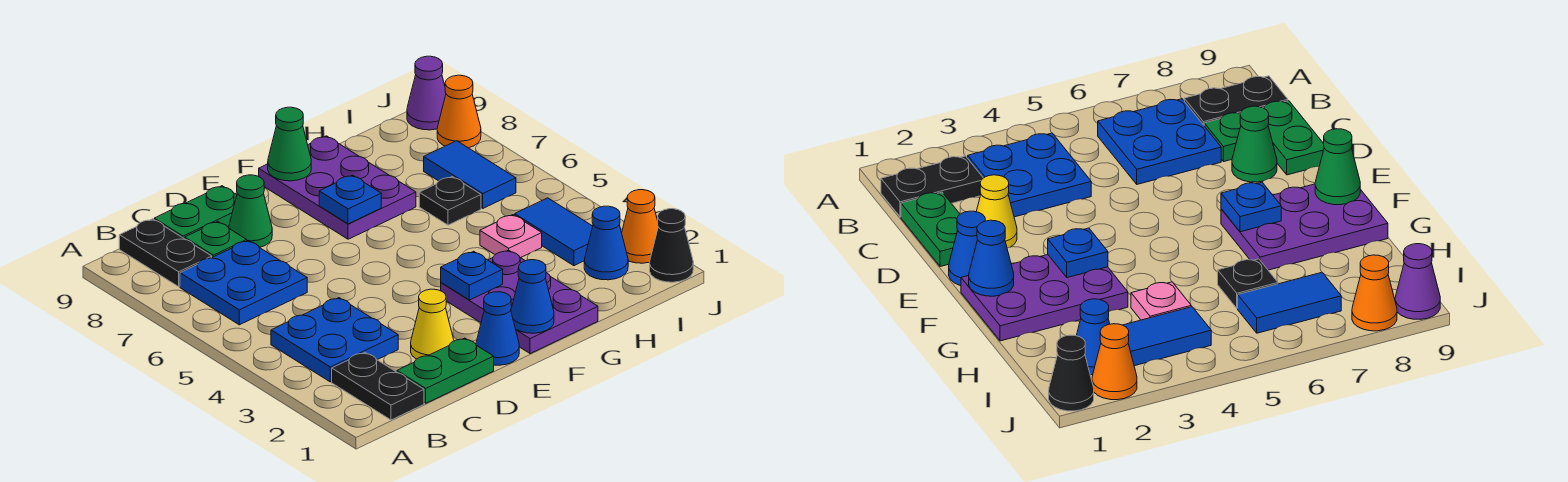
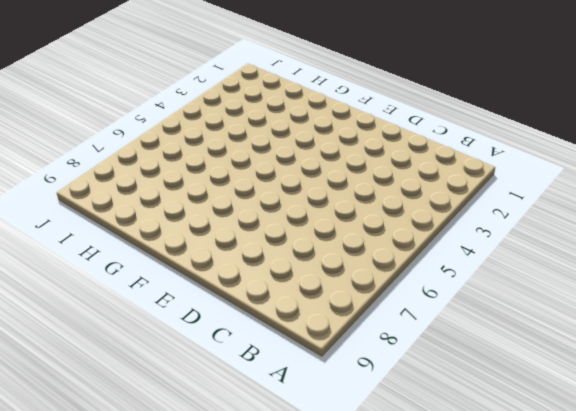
none -> black 1x2 plate [332,352,424,420]
none -> blue 2x2 plate [271,298,398,382]
none -> blue 2x2 plate [180,241,307,325]

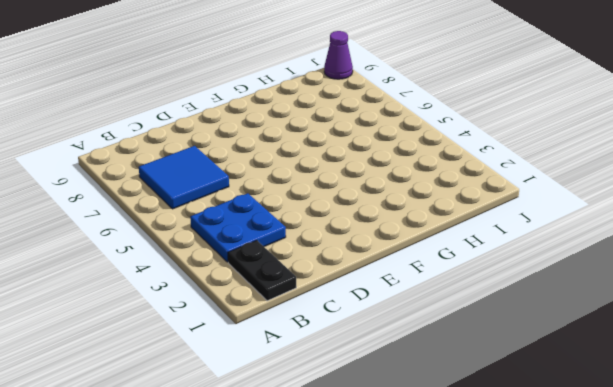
blue 2x2 tile [139,146,229,209] -> blue 2x2 plate [180,241,307,325]
none -> black 1x2 plate [119,219,212,287]
none -> green 1x2 plate [397,338,494,403]
none -> green 1x1 plate [185,221,247,257]

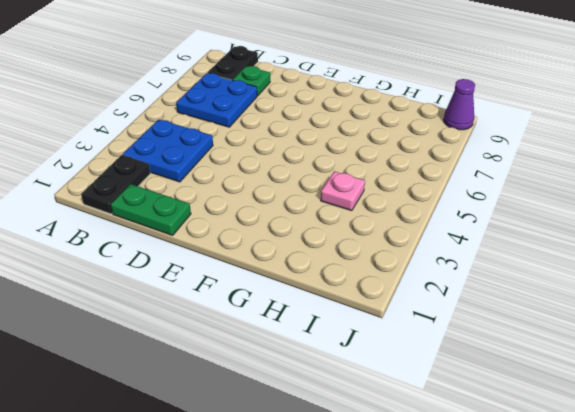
none -> green 1x2 plate [154,186,237,239]
none -> yellow 1x1 cone [411,289,454,359]
none -> green 1x1 cone [229,175,272,248]

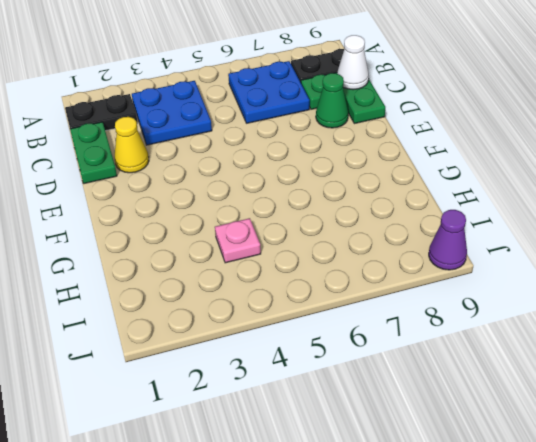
white 1x1 cone [337,35,369,90] -> none
none -> blue 1x1 cone [476,292,519,365]
none -> purple 2x3 plate [441,250,598,354]
none -> purple 2x3 plate [259,136,416,239]

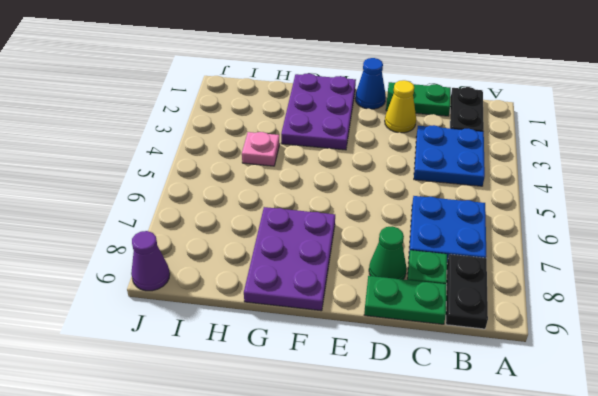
none -> black 1x1 plate [419,177,481,225]
none -> blue 1x1 cone [584,206,628,280]
none -> blue 1x2 tile [515,198,593,266]

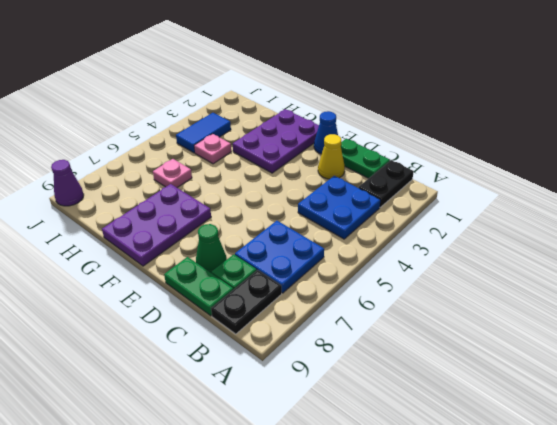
pink 1x1 plate [153,159,192,188] -> black 1x1 plate [419,177,481,225]
none -> blue 1x1 cone [584,206,628,280]
none -> blue 1x2 tile [424,141,516,208]
none -> black 1x1 cone [650,209,693,282]

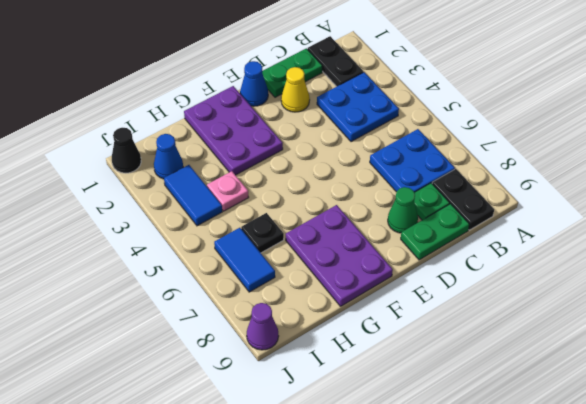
none -> orange 1x1 cone [622,190,658,263]
none -> orange 1x1 cone [437,75,481,148]
none -> blue 1x1 cone [511,260,554,333]

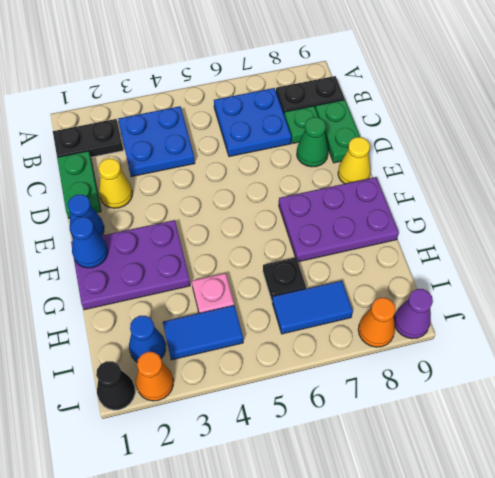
yellow 1x1 cone [338,137,371,184] -> none
none -> blue 1x1 plate [441,251,503,300]
none -> blue 1x1 plate [319,175,381,224]
none -> green 1x1 cone [268,107,311,181]

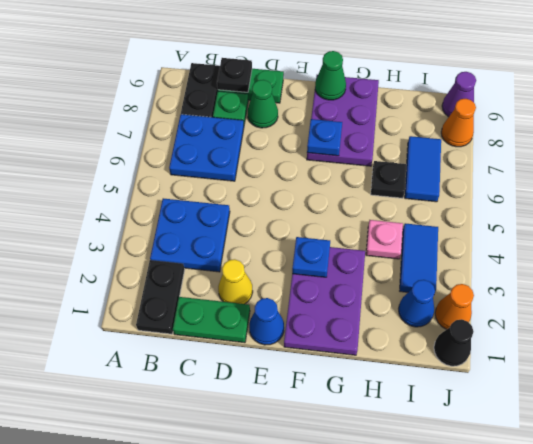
black 1x1 plate [217,58,252,92] -> none
none -> blue 1x1 cone [511,260,554,333]

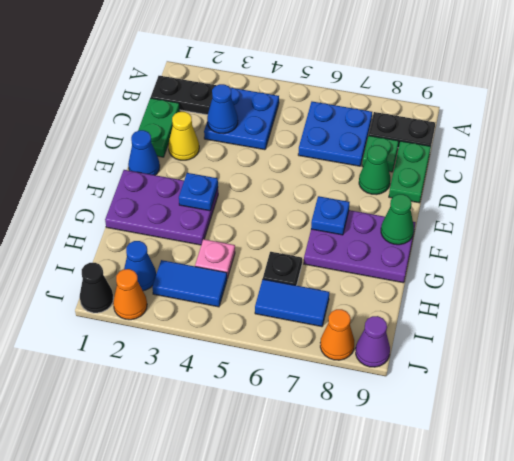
blue 1x1 cone [207,84,238,134] -> blue 1x1 cone moved to [511,260,554,333]

